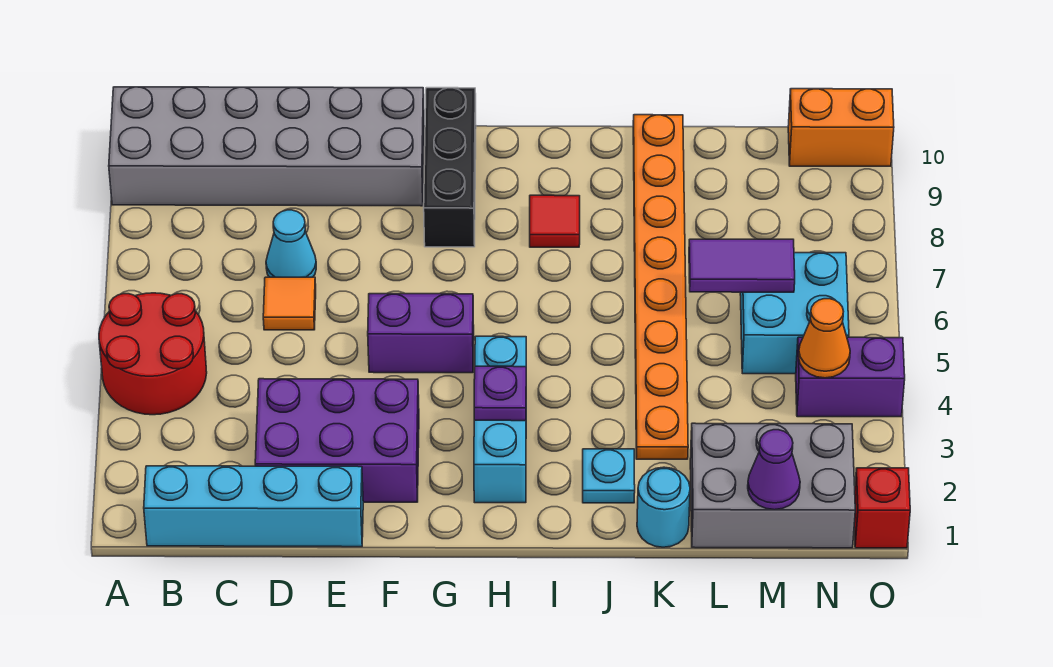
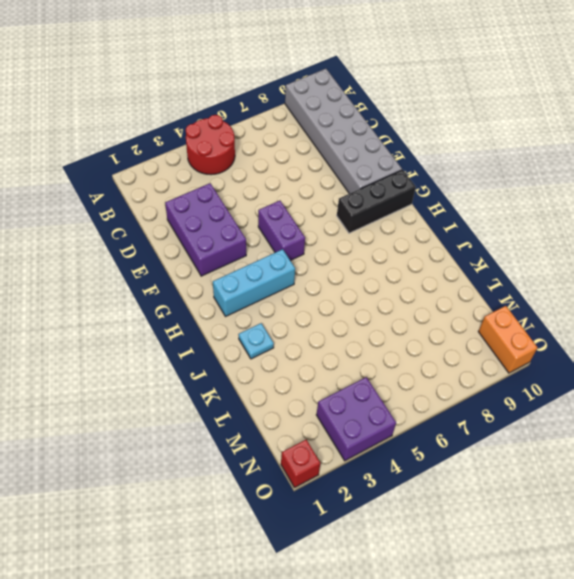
purple 2x2 brick [316,377,396,461] -> purple 1x2 brick [796,337,905,417]
none -> cyan 1x4 brick [144,466,363,547]
none -> orange 1x1 tile [263,277,316,330]
none -> cyan 1x1 cone [266,210,316,277]

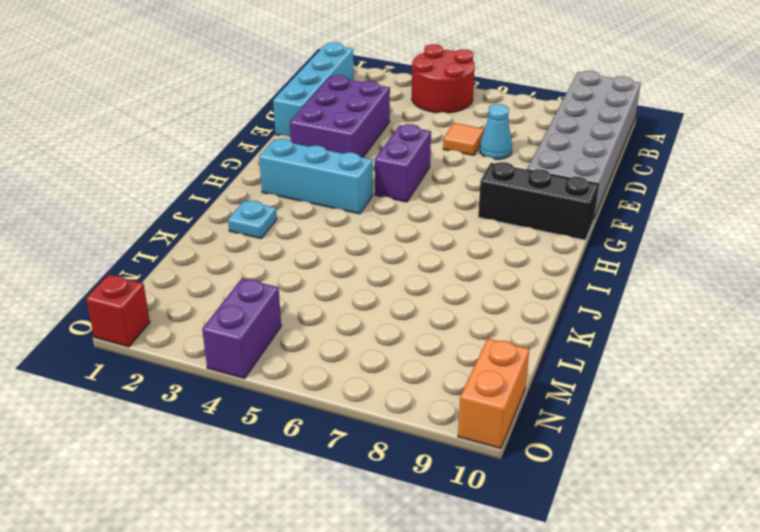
none -> red 1x1 tile [530,195,580,247]
none -> cyan 1x1 round brick [637,467,690,547]
none -> orange 1x8 plate [633,115,688,459]

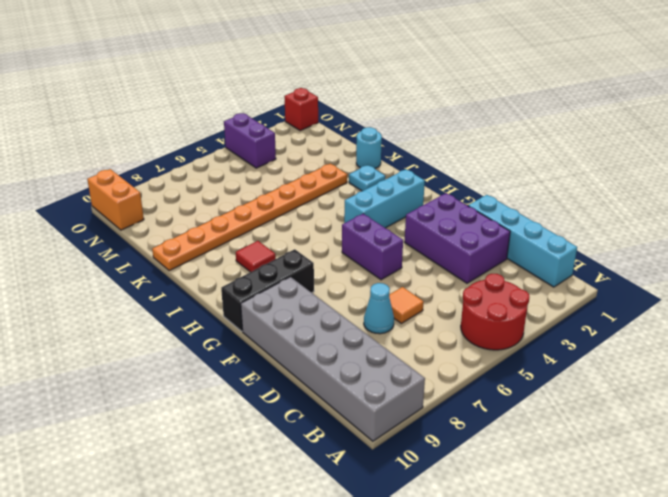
none -> grey 2x3 brick [690,423,855,548]
none -> cyan 2x2 brick [740,253,849,374]
none -> purple 1x1 plate [474,366,526,421]

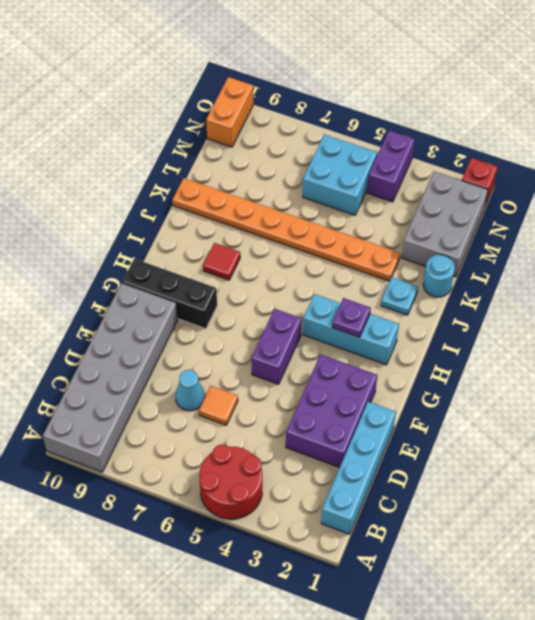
none -> purple 1x2 tile [689,239,795,292]
none -> purple 1x1 cone [748,430,800,510]
none -> orange 1x1 cone [799,299,850,378]

